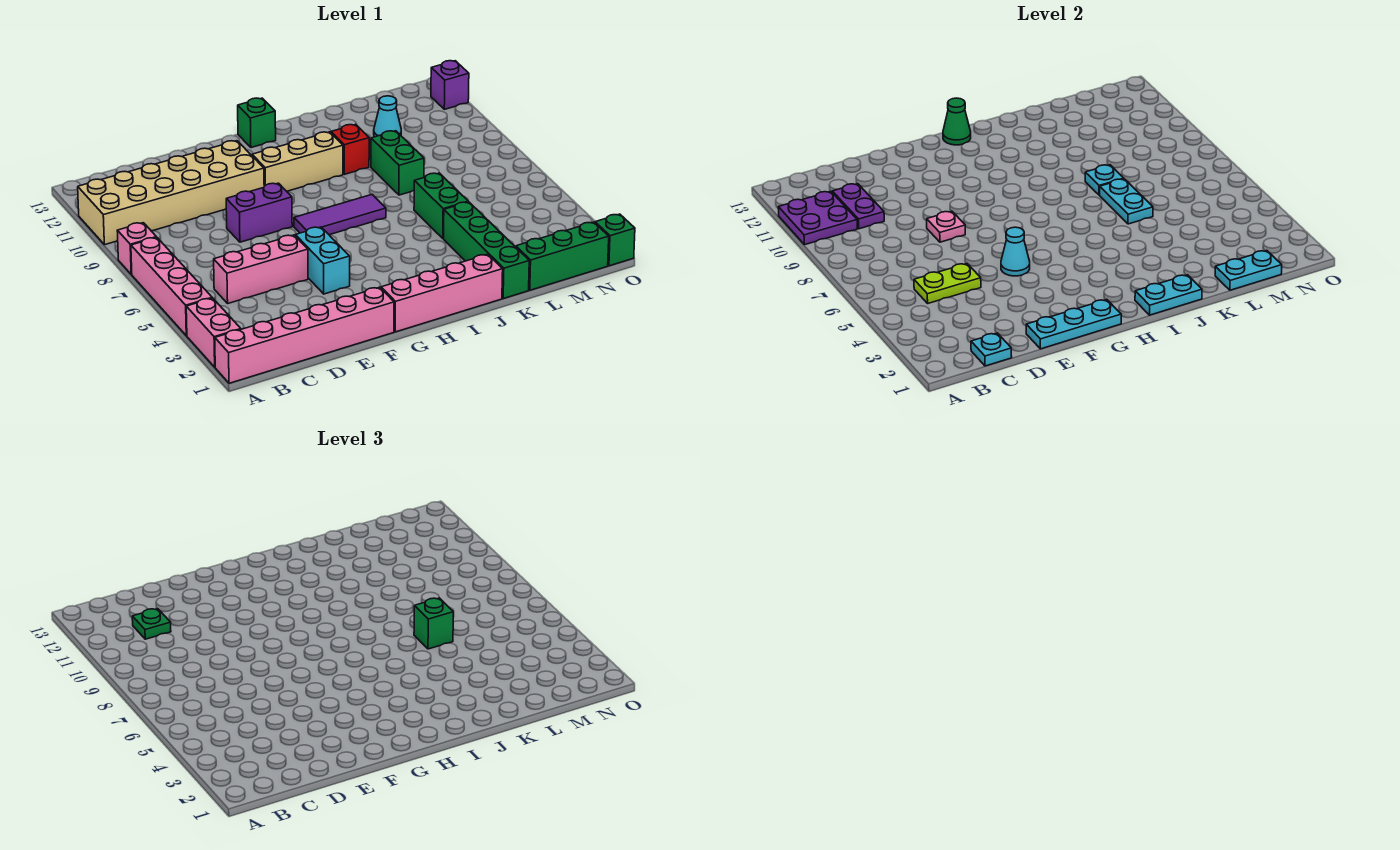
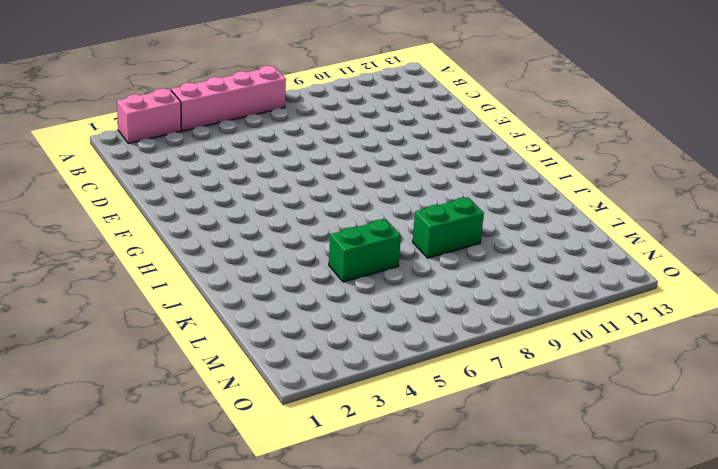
none -> pink 1x6 brick [215,287,394,383]
none -> pink 1x1 brick [117,223,157,274]
none -> tan 2x6 brick [78,141,264,245]
none -> pink 1x3 brick [214,235,308,303]

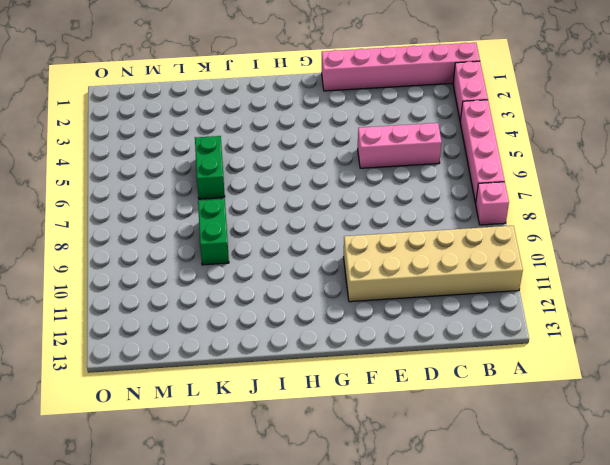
none -> purple 1x2 brick [226,183,292,242]
none -> cyan 1x2 brick [295,227,350,294]
none -> pink 1x4 brick [381,254,503,332]
none -> purple 1x3 tile [294,195,386,235]

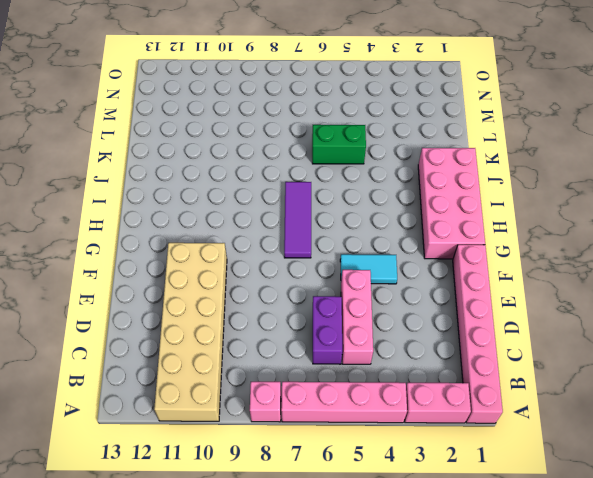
purple 1x2 brick [313,296,342,364] -> purple 1x2 brick moved to [226,183,292,242]
cyan 1x2 tile [340,254,397,284] -> cyan 1x2 brick [295,227,350,294]
pink 2x4 brick [418,148,485,259] -> pink 1x4 brick [381,254,503,332]
none -> tan 1x3 brick [252,132,343,191]
none -> green 1x1 brick [238,98,276,148]
none -> red 1x1 brick [331,124,369,174]
none -> green 1x4 brick [444,202,529,299]

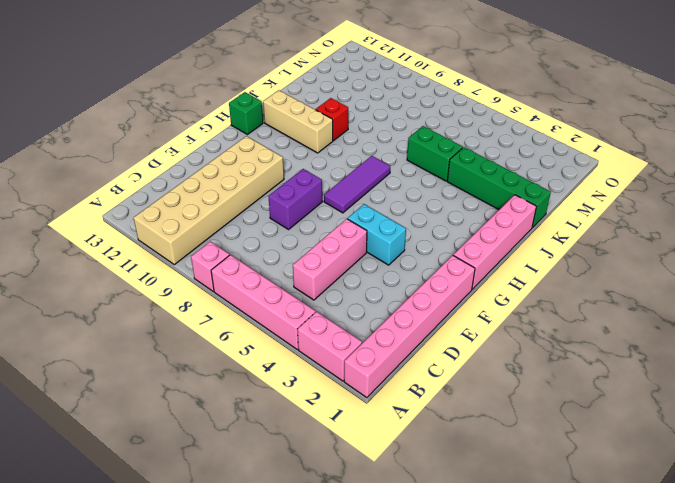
tan 1x3 brick [263,90,333,153] -> tan 1x3 brick turned to [252,132,343,191]
none -> green 1x2 brick [371,131,424,195]
none -> green 1x3 brick [516,222,609,290]
none -> cyan 1x1 cone [374,96,401,137]
none -> green 1x1 brick [595,214,635,266]

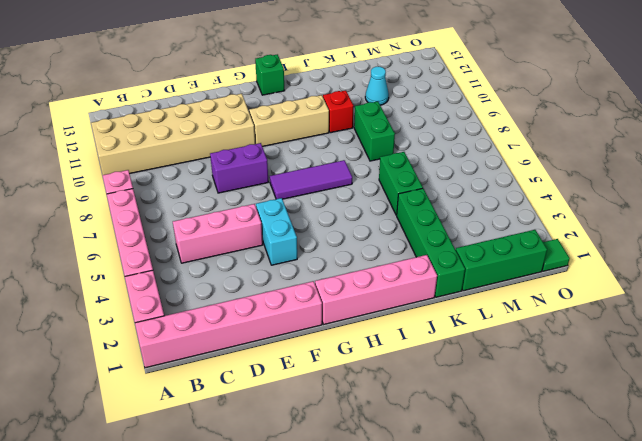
green 1x1 tile [542,239,570,271] -> green 1x1 brick [595,214,635,266]
none -> purple 1x1 brick [431,61,469,109]
none -> purple 2x2 plate [778,191,857,245]
none -> cyan 1x1 plate [971,333,1012,366]
none -> lime 1x2 plate [914,264,981,303]

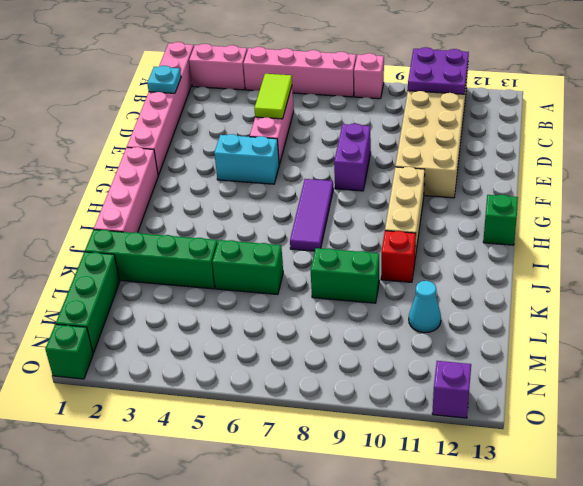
lime 1x2 tile [254,74,292,119] -> lime 1x2 plate [914,264,981,303]
none -> purple 1x2 plate [832,184,884,229]
none -> cyan 1x3 plate [1026,300,1121,349]
none -> pink 1x1 plate [927,211,965,242]
none -> cyan 1x1 cone [1001,227,1030,276]

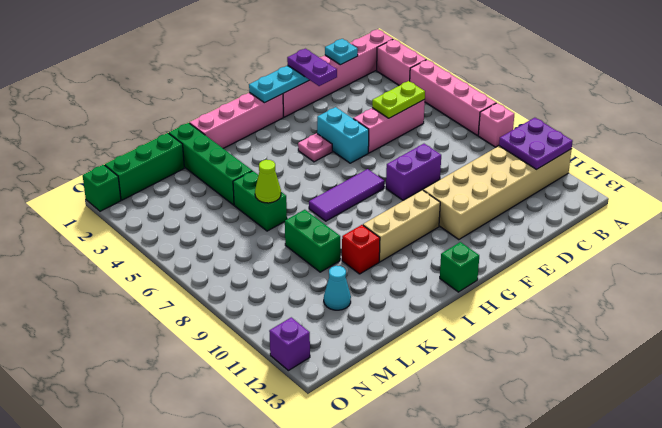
purple 1x2 plate [287,49,337,86] -> purple 1x2 plate moved to [832,184,884,229]
pink 1x1 plate [298,133,332,162] -> pink 1x1 plate moved to [927,211,965,242]
lime 1x1 cone [255,160,281,203] -> cyan 1x2 plate [1100,179,1153,224]
none -> cyan 1x1 cone [1001,227,1030,276]
none -> green 1x1 cone [943,98,971,145]
none -> cyan 1x2 plate [1135,275,1202,315]
none -> cyan 1x1 plate [1085,165,1124,195]

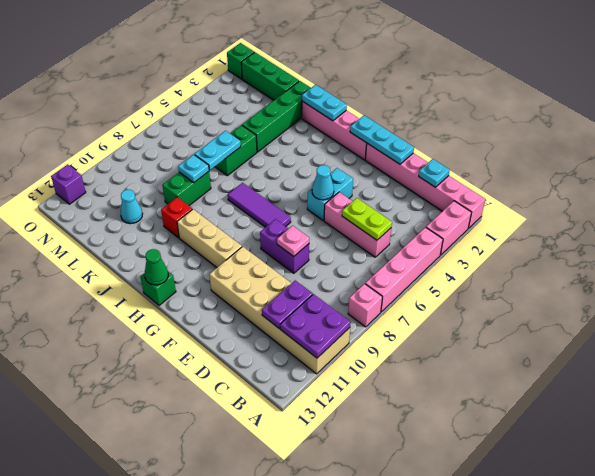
none -> cyan 1x2 plate [1215,251,1282,290]
none -> green 1x1 plate [132,609,171,639]
none -> green 1x1 brick [414,598,453,649]

